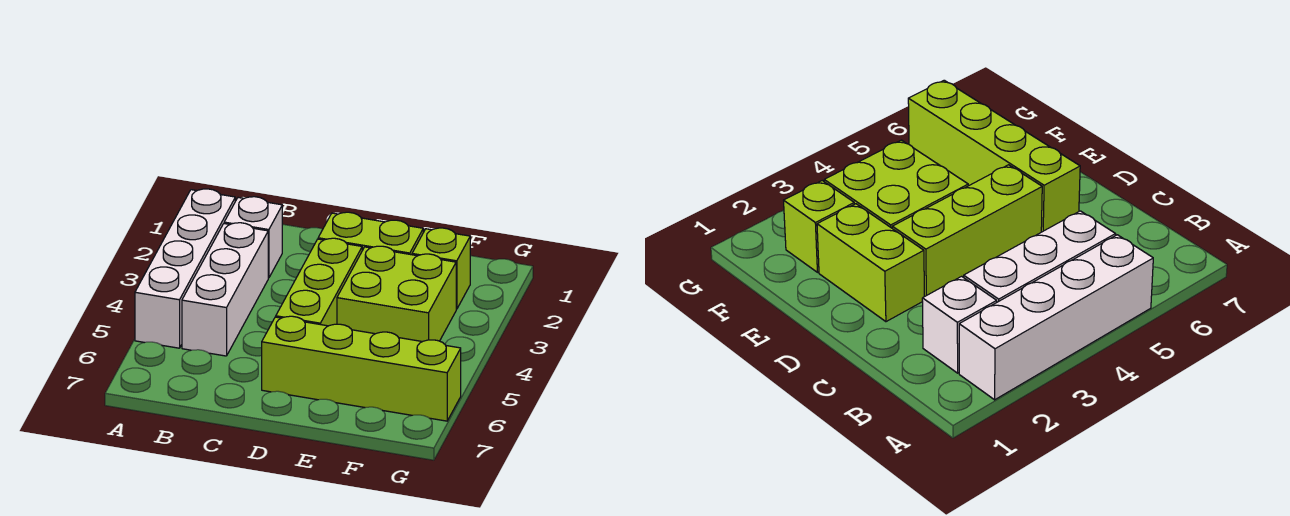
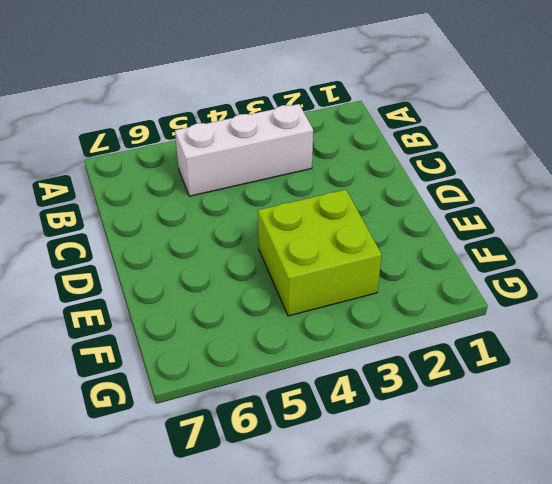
none -> white 1x4 brick [135,189,235,348]
none -> white 1x1 brick [224,197,282,278]

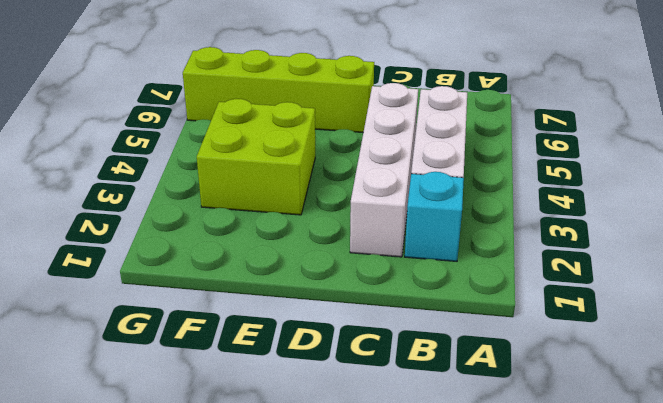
cyan 1x1 brick [405,172,464,261] -> white 1x1 brick [224,197,282,278]
white 1x4 brick [350,83,418,257] -> white 1x4 brick moved to [135,189,235,348]
none -> lime 1x2 brick [318,212,423,255]
none -> lime 1x3 brick [276,238,362,326]

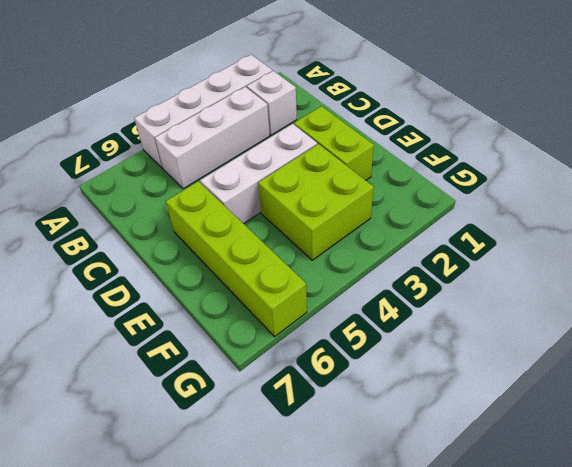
white 1x3 brick [200,124,317,224] -> lime 1x3 brick [276,238,362,326]
none -> lime 1x1 brick [412,228,470,309]

